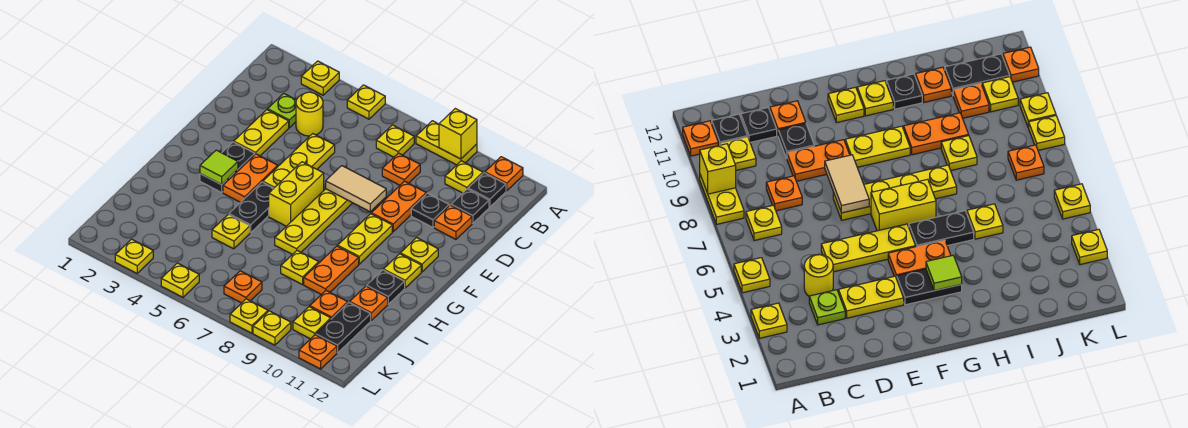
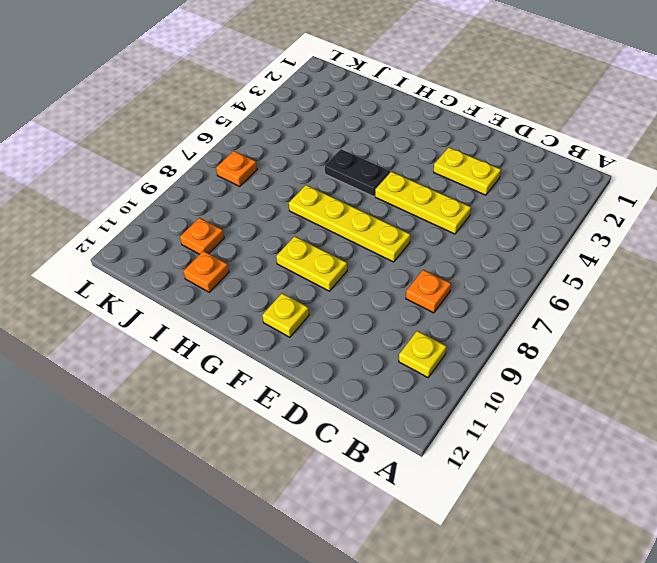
none -> yellow 1x1 plate [301,61,339,95]
none -> yellow 1x1 plate [347,85,385,119]
none -> yellow 1x2 plate [416,121,477,165]
none -> orange 1x1 plate [485,157,523,191]

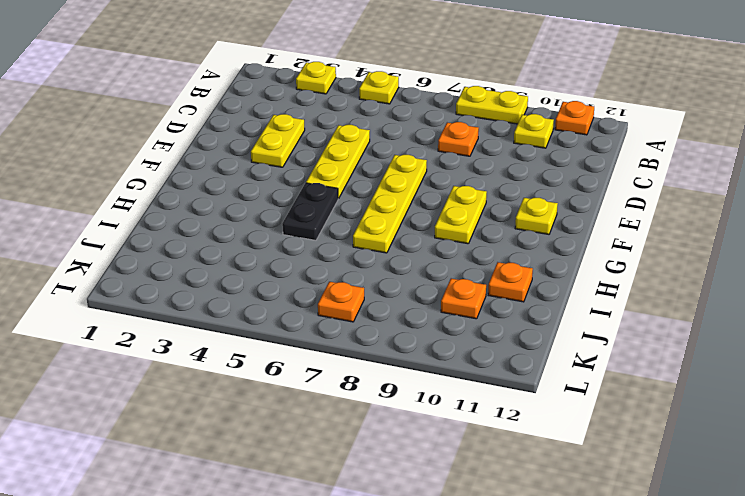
none -> yellow 1x1 plate [376,125,414,157]
none -> black 1x1 plate [468,173,506,207]
none -> lime 1x1 plate [268,94,296,128]
none -> yellow 1x1 round brick [296,92,323,136]

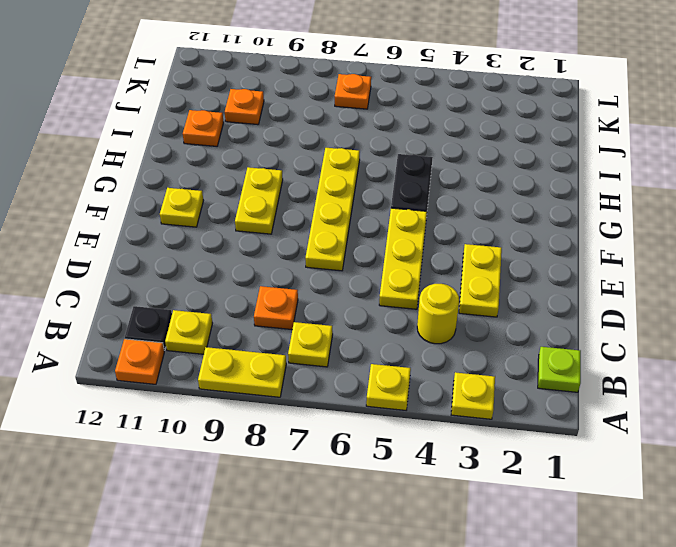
lime 1x1 plate [538,347,581,392] -> lime 1x1 plate moved to [268,94,296,128]
none -> black 1x1 plate [451,189,489,223]
none -> orange 1x2 plate [371,181,426,232]
none -> black 1x1 plate [411,193,449,227]
none -> orange 1x1 plate [434,205,472,239]

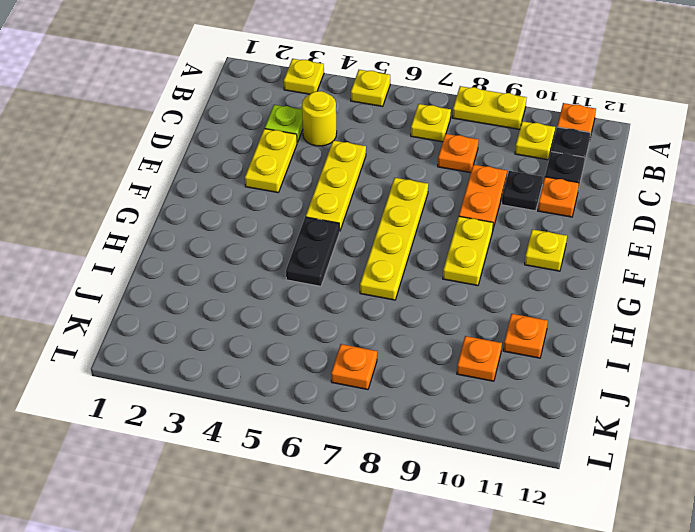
none -> black 1x2 plate [200,142,255,192]
none -> orange 1x2 plate [223,154,278,202]
none -> yellow 1x2 brick [269,162,324,226]
none -> yellow 1x1 plate [383,254,421,288]

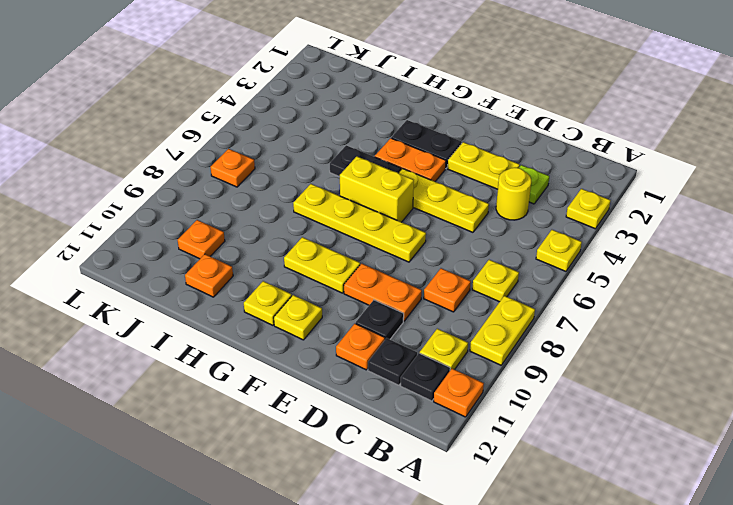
none -> orange 1x2 plate [304,246,359,295]
none -> black 1x1 plate [367,270,405,304]
none -> yellow 1x1 plate [212,215,250,249]
none -> yellow 1x1 plate [281,251,319,285]

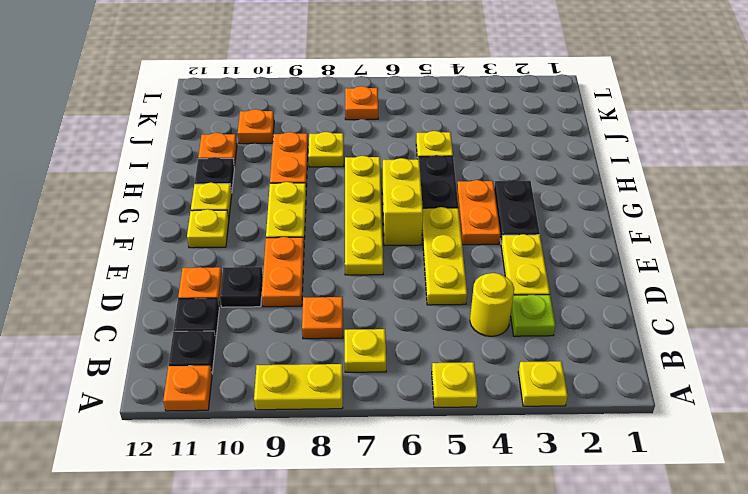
none -> yellow 1x1 plate [445,161,483,193]
none -> black 1x2 plate [316,302,371,353]
none -> yellow 1x1 plate [293,307,331,339]
none -> yellow 1x1 plate [115,239,153,273]

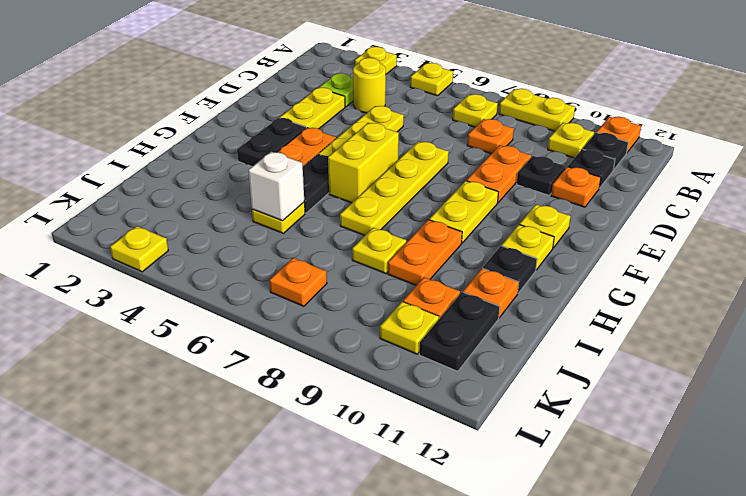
white 1x1 brick [248,152,304,221] -> none
none -> yellow 1x1 plate [161,263,199,297]
none -> yellow 1x1 plate [230,299,268,333]
none -> yellow 1x1 plate [253,311,291,345]
none -> orange 1x1 plate [299,335,337,369]

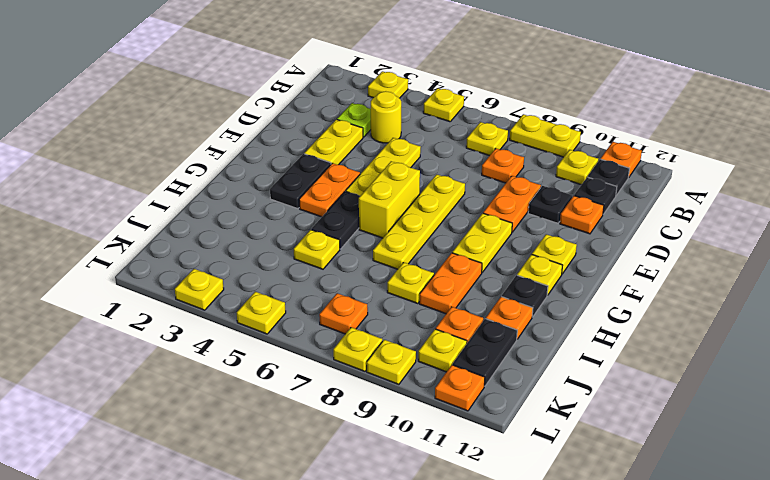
none -> yellow 1x1 brick [439,109,477,159]
none -> tan 1x2 tile [326,166,386,212]
none -> lime 1x1 tile [200,150,238,185]

